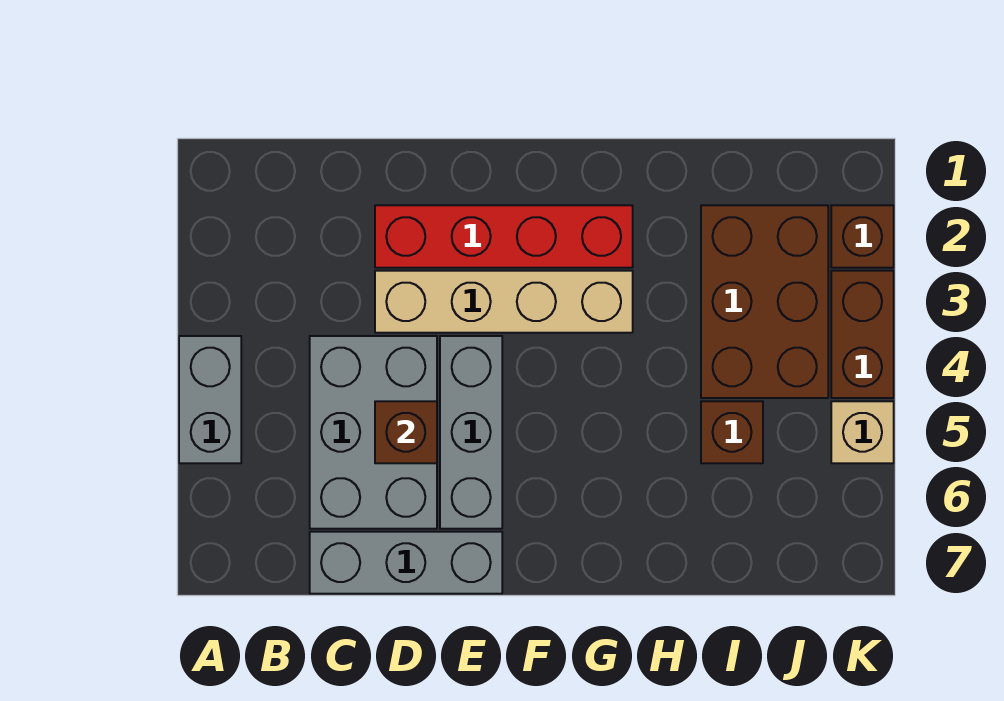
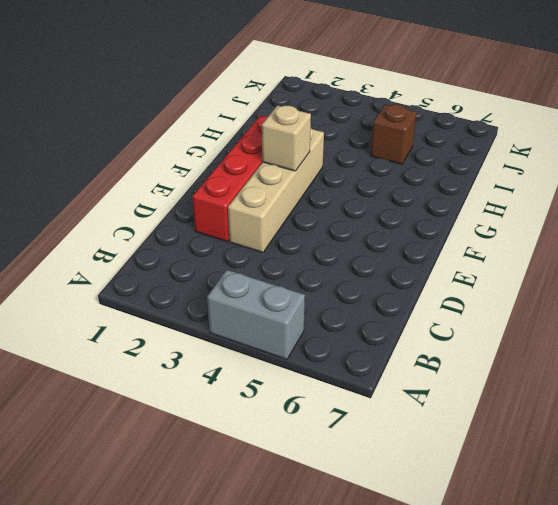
tan 1x1 brick [262,105,311,171] -> tan 1x1 brick moved to [831,401,894,463]
none -> grey 2x3 brick [310,336,437,529]
none -> grey 1x3 brick [310,532,502,594]
none -> grey 1x3 brick [440,336,502,529]

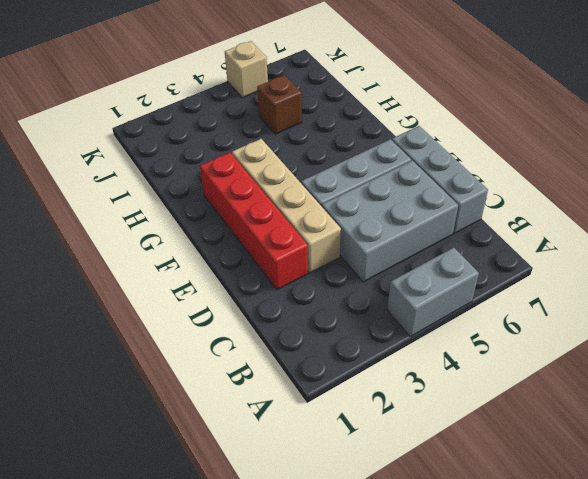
none -> brown 2x3 brick [701,205,828,398]
none -> brown 1x1 brick [831,205,894,268]
none -> brown 1x2 brick [831,271,894,398]

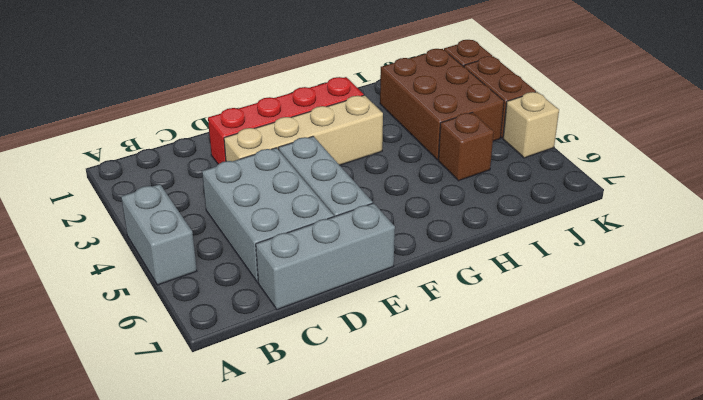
none -> brown 1x1 brick [375,401,437,463]

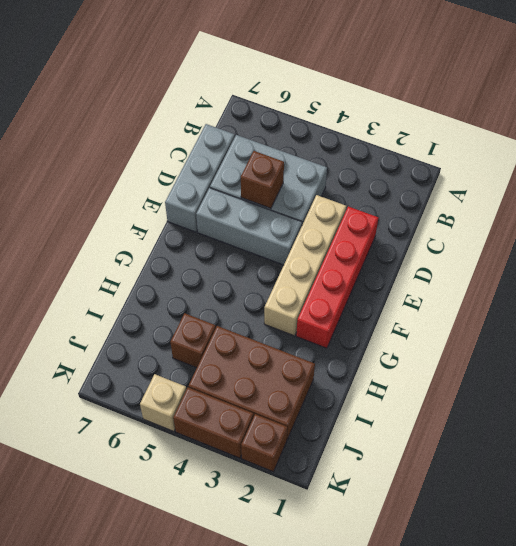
none -> grey 1x2 brick [179,336,241,463]

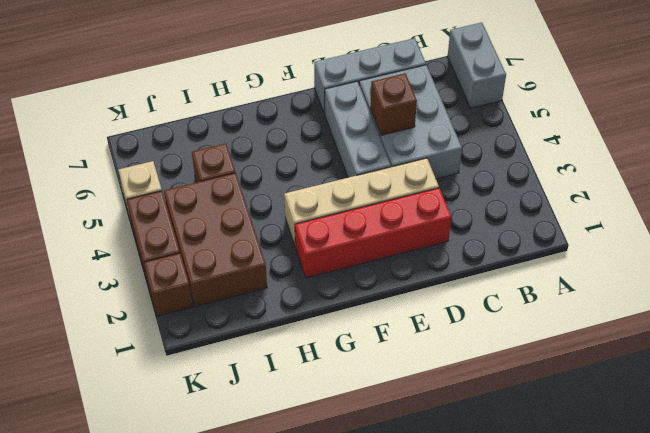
grey 1x2 brick [448,22,506,108] -> grey 1x2 brick moved to [179,336,241,463]

